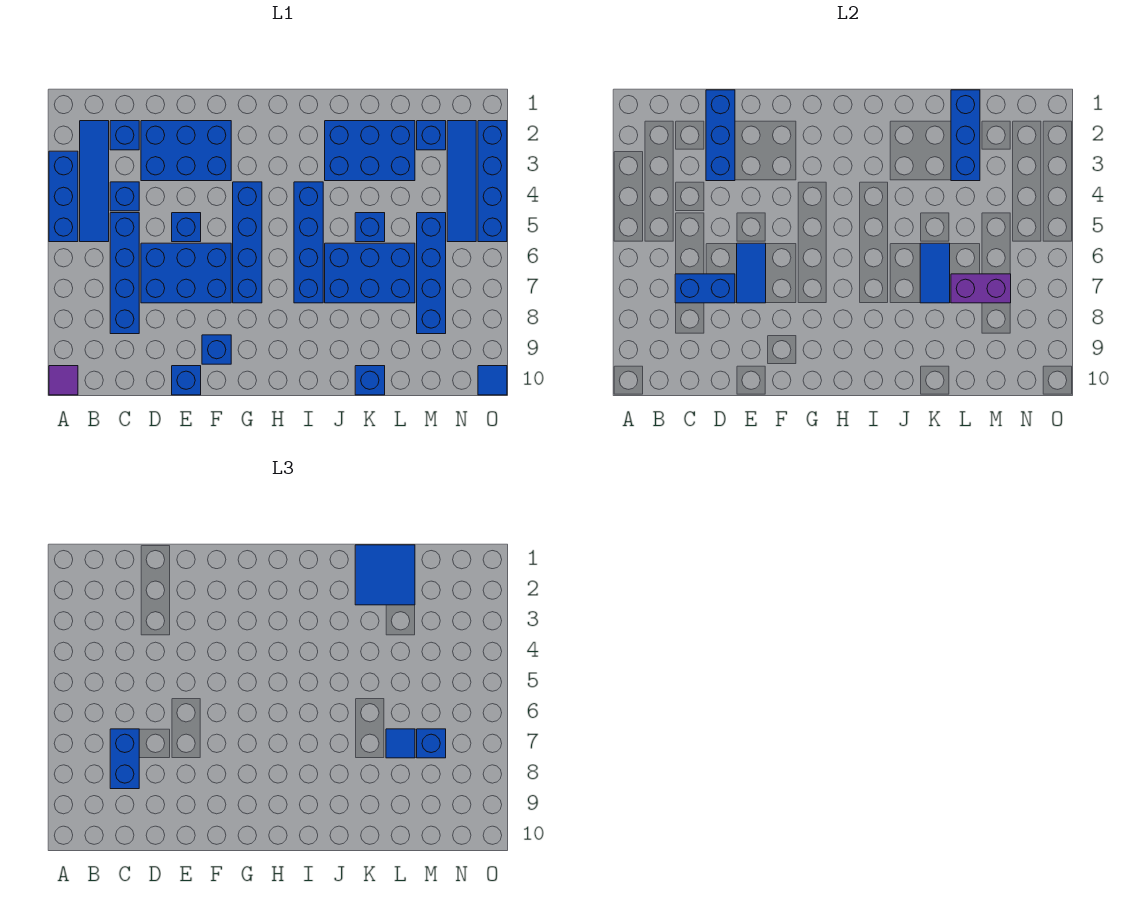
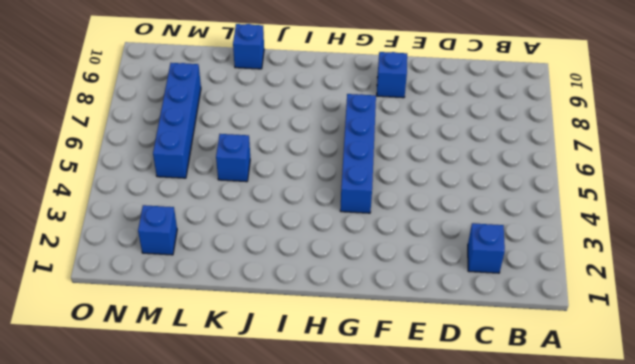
none -> blue 1x3 brick [49,151,78,242]
none -> purple 1x1 tile [49,366,78,395]
none -> blue 1x4 tile [80,121,109,242]
none -> blue 1x1 brick [110,182,139,211]

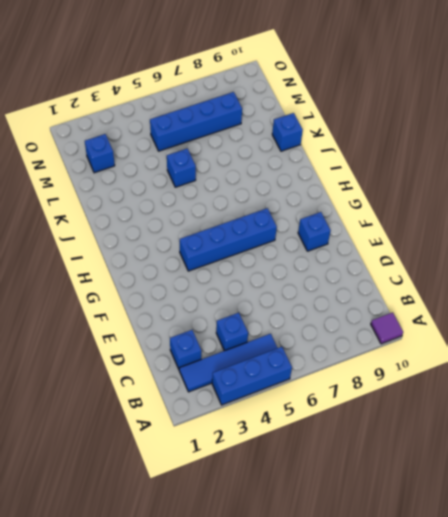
none -> blue 1x4 brick [110,213,139,334]
none -> blue 2x3 brick [141,121,231,181]
none -> blue 2x3 brick [141,243,231,303]
none -> blue 1x1 brick [172,213,201,242]

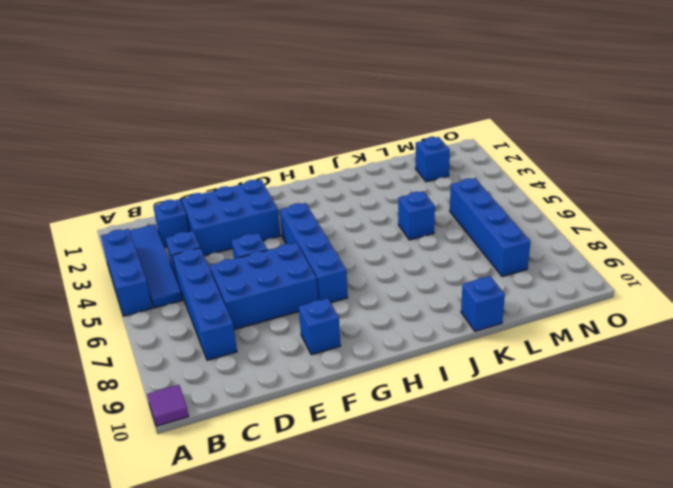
none -> blue 1x1 brick [172,366,201,395]
none -> blue 1x4 brick [294,182,323,303]
none -> blue 2x3 brick [325,121,415,181]
none -> blue 2x3 brick [325,243,415,303]

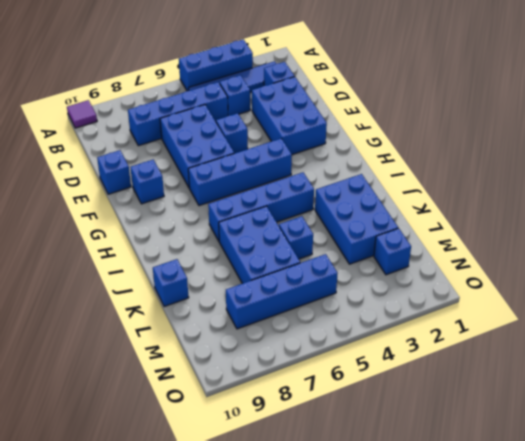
none -> blue 1x4 tile [447,121,476,242]
none -> blue 1x4 brick [478,121,507,242]
none -> blue 1x1 tile [478,366,507,395]
none -> blue 1x2 brick [675,274,735,303]

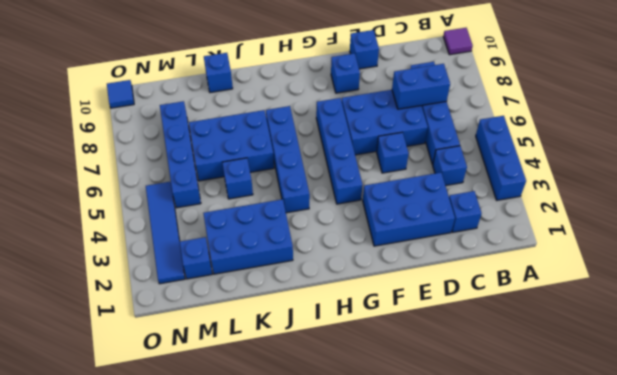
none -> blue 1x4 tile [80,121,109,242]
none -> blue 1x4 brick [478,121,507,242]
none -> blue 1x3 brick [706,90,735,181]
none -> blue 1x2 tile [737,243,766,303]

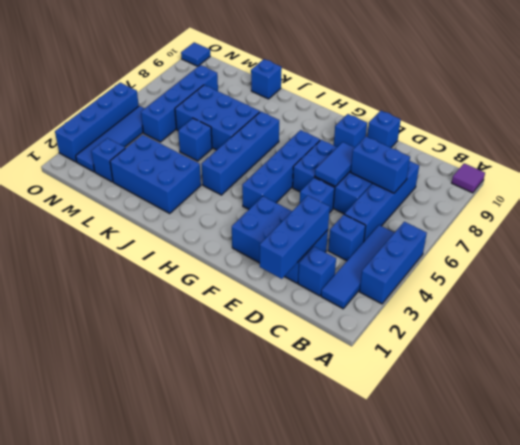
none -> blue 1x2 tile [920,243,950,303]
none -> blue 1x3 brick [951,90,980,181]
none -> purple 1x2 brick [951,274,1011,303]
none -> blue 1x2 brick [110,729,139,789]

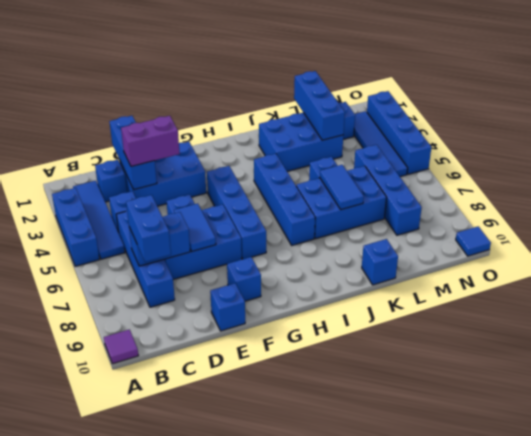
purple 1x2 brick [121,116,180,166] -> purple 1x2 brick moved to [951,274,1011,303]
none -> blue 2x2 tile [355,545,415,605]
none -> blue 1x1 tile [386,729,415,758]
none -> blue 1x1 brick [417,729,446,758]

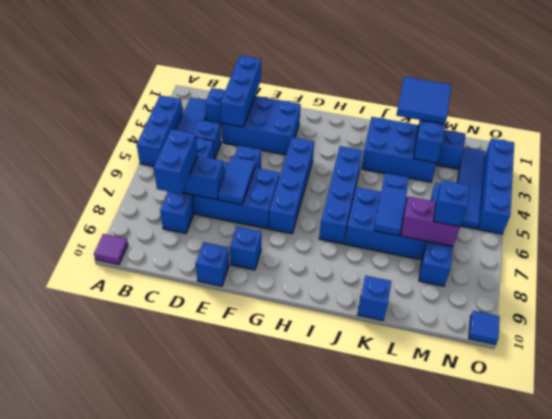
none -> blue 1x1 tile [386,729,415,758]

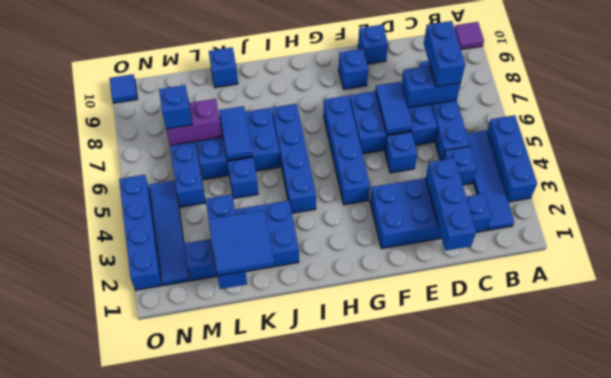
none -> blue 1x1 tile [386,729,415,758]

